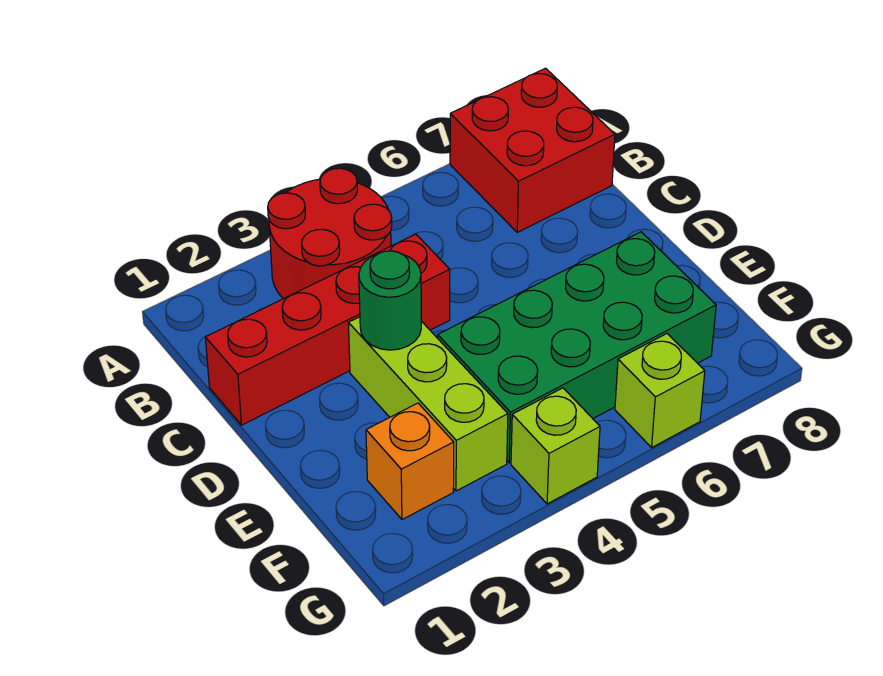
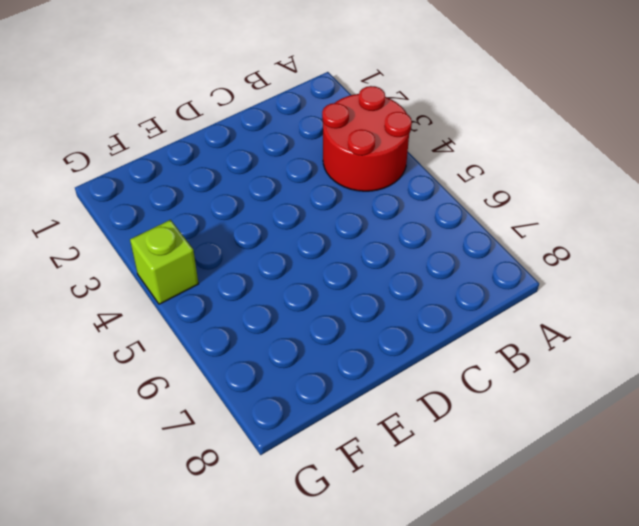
none -> red 2x2 brick [450,68,615,232]
none -> red 1x4 brick [205,234,450,425]

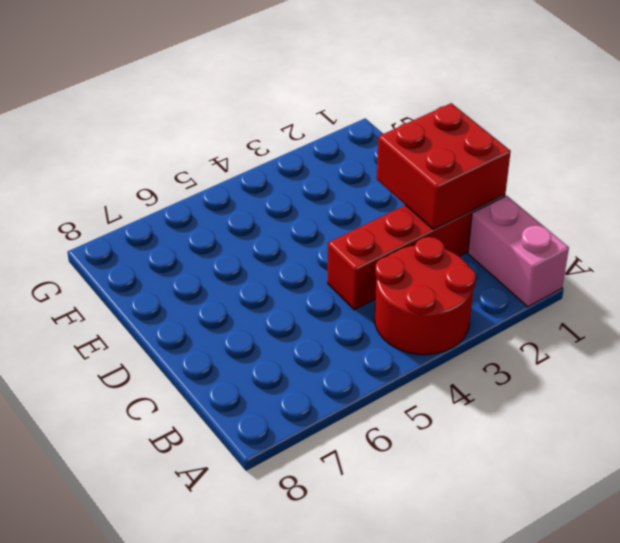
pink 1x2 brick [468,196,569,307] -> none
red 2x2 brick [377,103,511,230] -> red 2x2 brick moved to [450,68,615,232]
none -> lime 1x3 brick [349,317,508,491]
none -> green 2x4 brick [438,232,716,463]

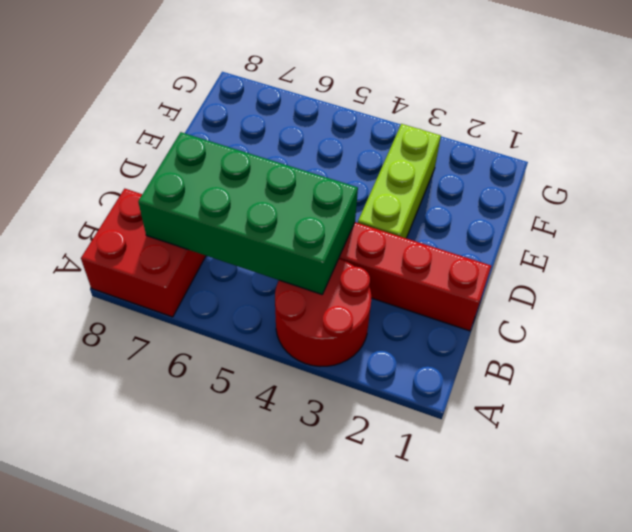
green 2x4 brick [138,132,358,294] -> green 2x4 brick moved to [438,232,716,463]
none -> orange 1x1 brick [366,403,454,520]
none -> lime 1x1 brick [511,388,600,504]

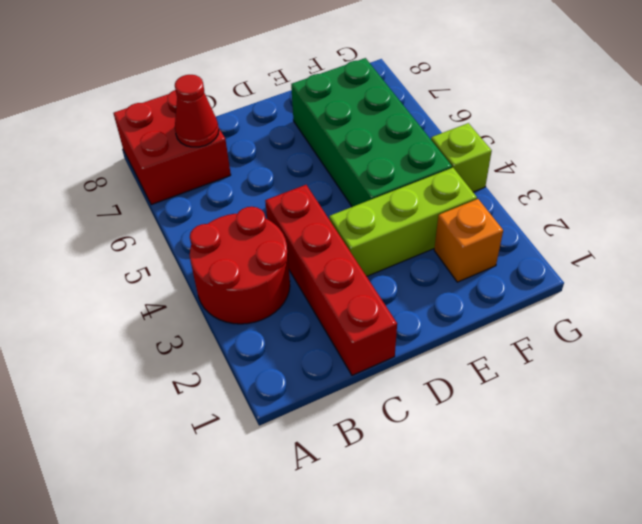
red 1x1 cone [175,75,219,147] -> none
none -> lime 1x1 brick [615,334,705,447]
none -> green 1x1 round brick [359,251,421,350]

